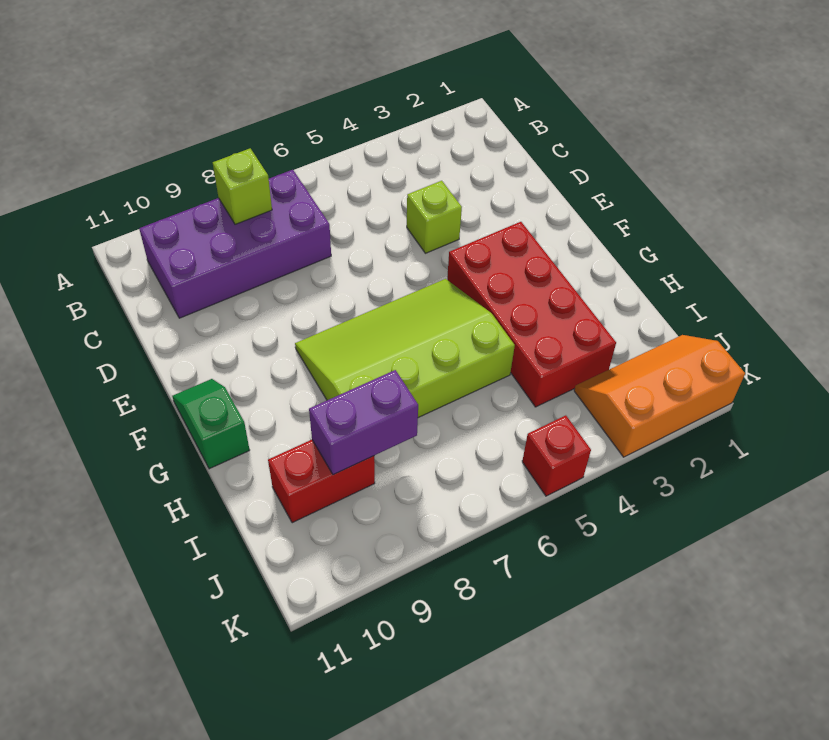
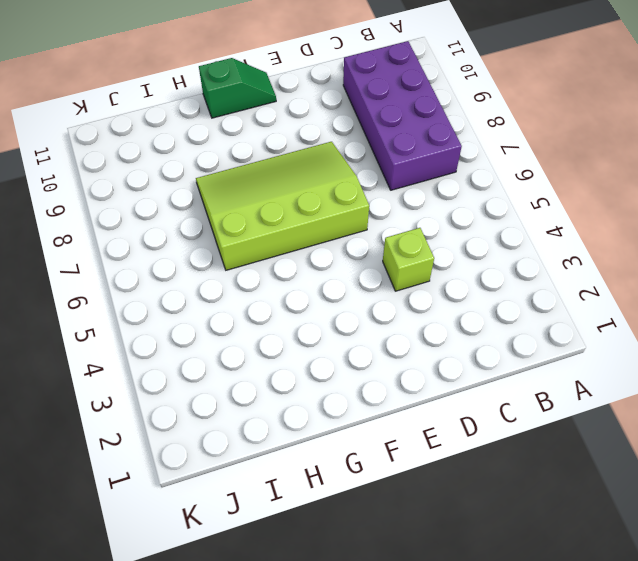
lime 3x4 slope [196,142,369,270] -> lime 3x4 slope turned to [295,279,515,418]
none -> red 2x4 brick [447,222,616,407]
none -> red 1x2 brick [268,440,375,523]

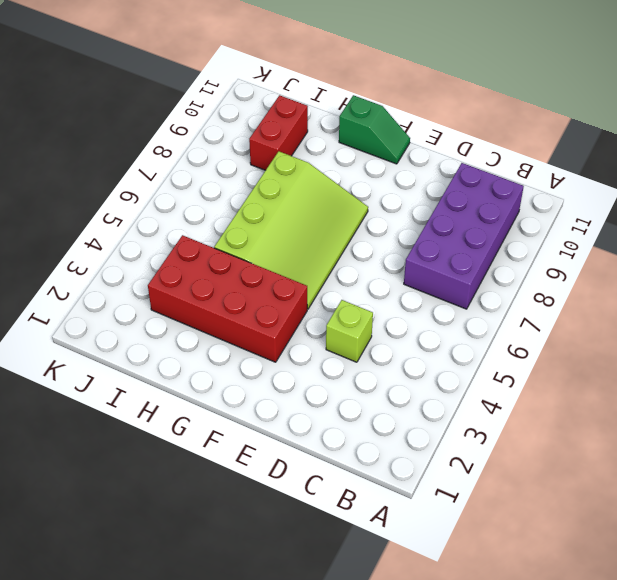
none -> orange 2x3 slope [574,335,745,457]
none -> red 1x1 brick [522,415,591,496]

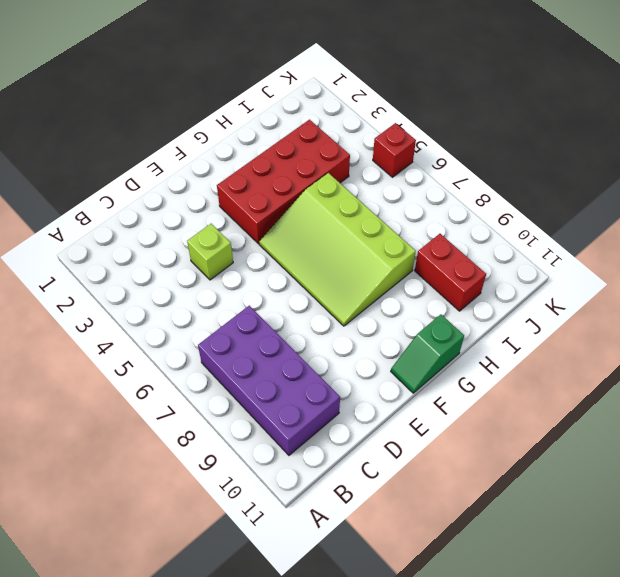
none -> orange 2x3 slope [574,335,745,457]
none -> lime 1x1 brick [213,148,272,224]

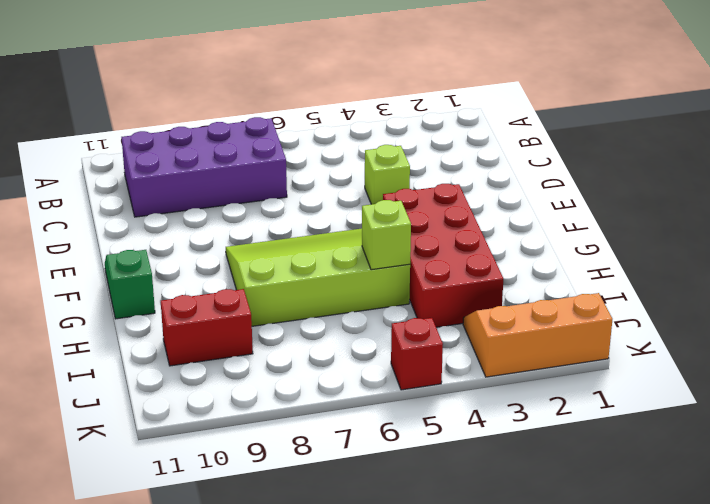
lime 1x1 brick [362,200,411,270] -> lime 1x1 brick moved to [213,148,272,224]
none -> purple 1x2 brick [309,370,418,475]

